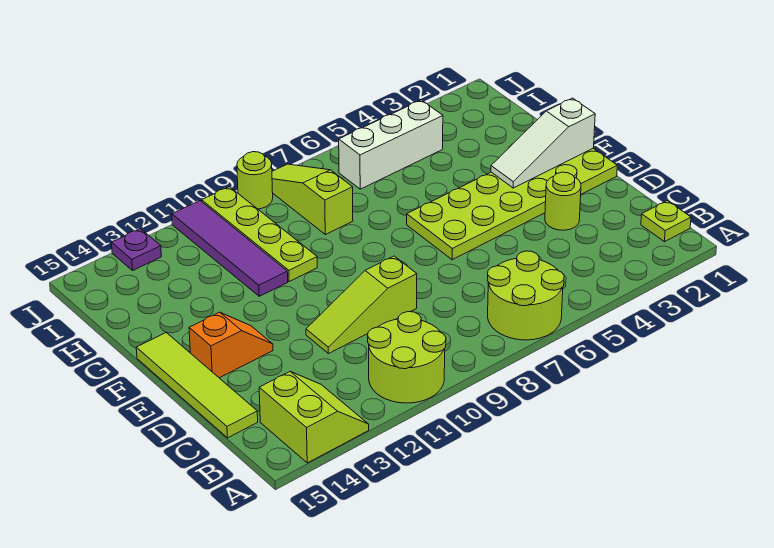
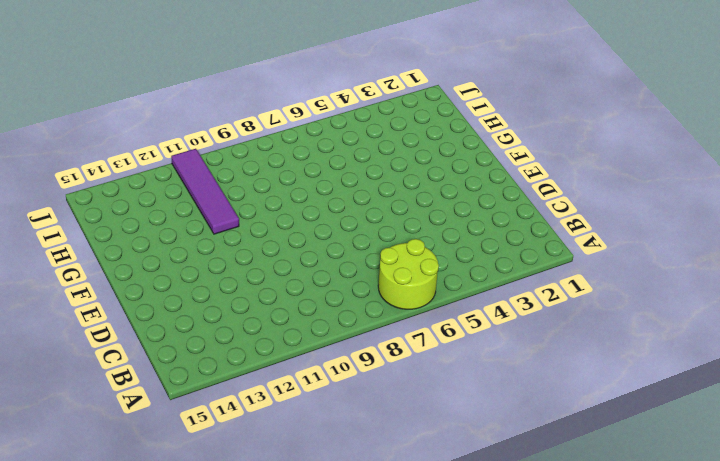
none -> lime 2x2 round brick [368,312,446,403]
none -> lime 2x2 slope [259,372,369,463]
none -> lime 1x1 plate [641,201,691,242]

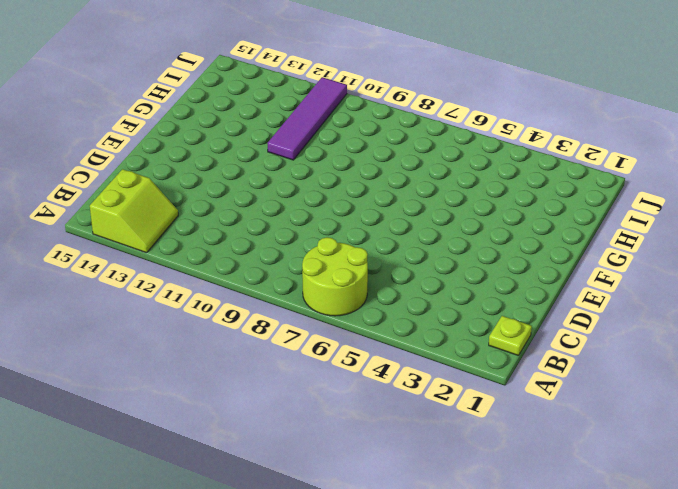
none -> lime 2x2 round brick [368,312,446,403]
none -> lime 1x4 tile [136,333,258,438]
none -> lime 1x1 round brick [545,172,581,230]

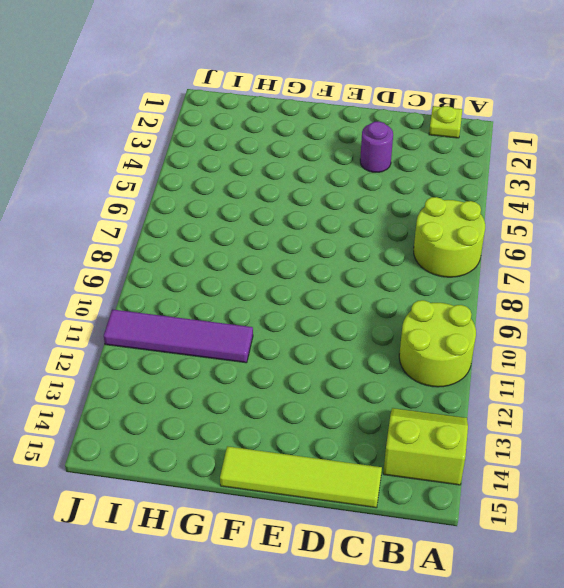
purple 1x1 round brick [360,122,393,172] -> lime 1x1 round brick [545,172,581,230]
none -> lime 1x3 slope [306,256,417,354]
none -> lime 2x6 plate [407,148,617,260]
none -> orange 1x2 slope [189,312,273,378]

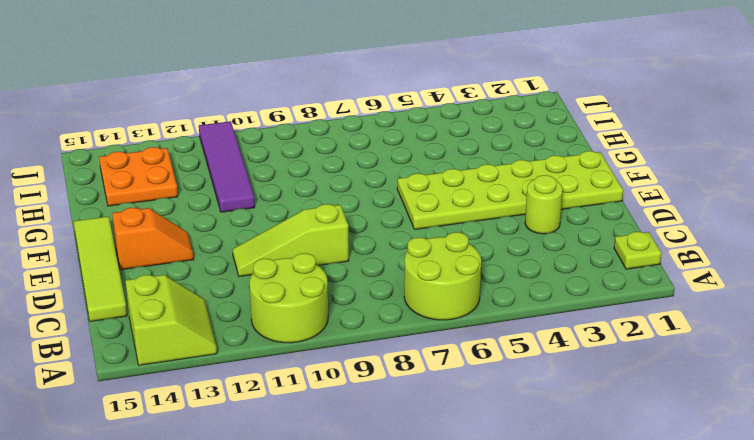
orange 2x2 plate [99,147,178,206] -> none
none -> lime 1x4 plate [202,187,317,282]
none -> lime 1x3 slope [272,164,353,235]
none -> white 1x3 brick [339,100,443,189]

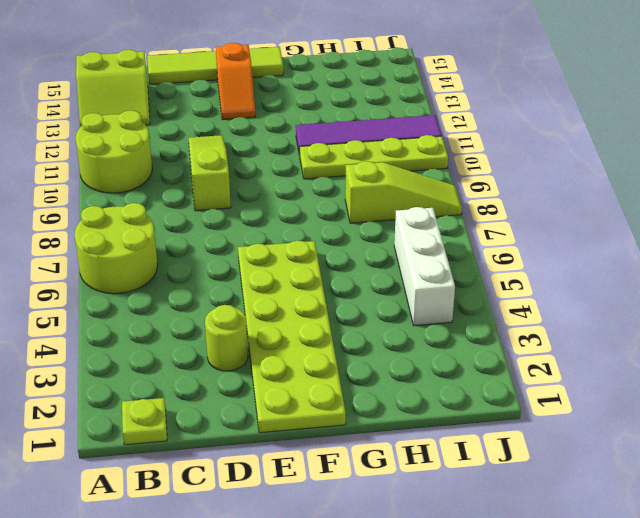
none -> lime 1x1 round brick [237,152,273,209]
none -> purple 1x1 plate [112,229,161,270]
none -> white 1x3 slope [491,98,595,188]

